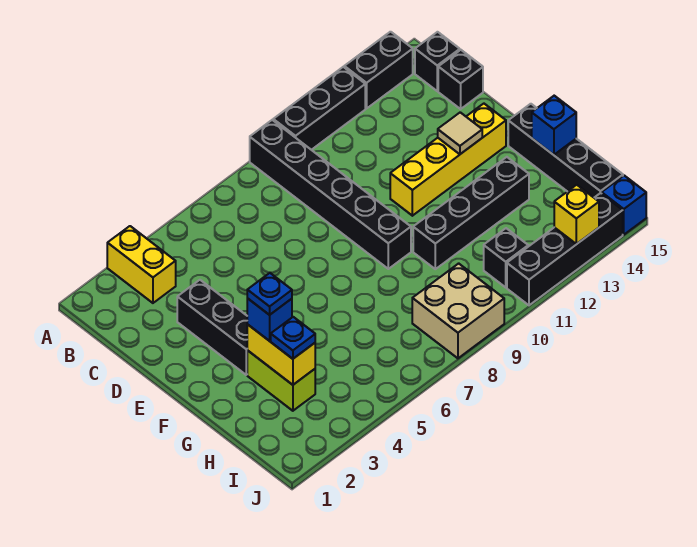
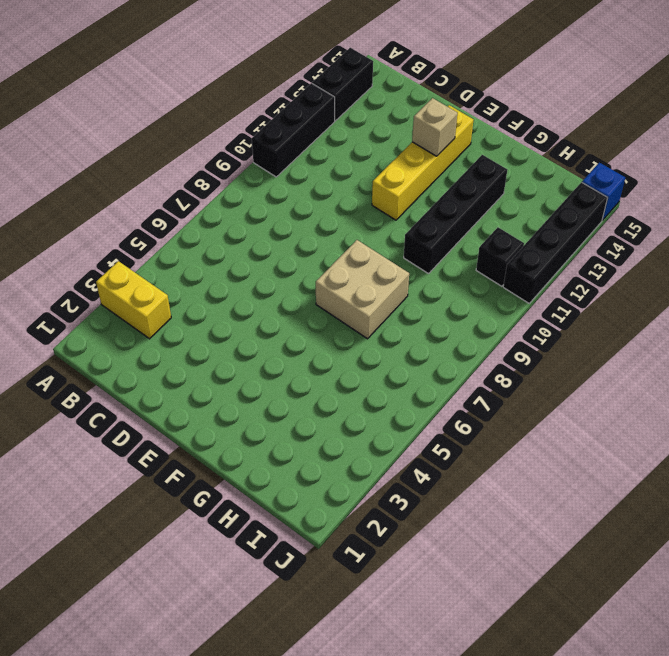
tan 1x1 brick [412,98,457,156] -> tan 1x1 tile [438,112,482,154]
tan 2x2 brick [316,240,409,339] -> tan 2x2 brick moved to [412,263,504,358]
none -> black 1x6 brick [250,120,411,269]
none -> black 1x1 brick [415,32,460,91]
none -> black 1x1 brick [438,50,483,109]

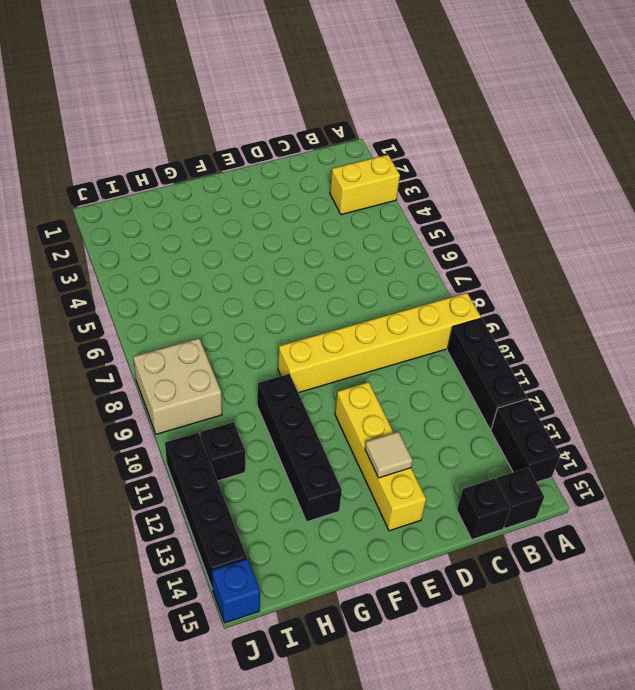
yellow 1x6 brick [278,293,481,393] -> black 1x6 brick [250,120,411,269]
none -> black 1x3 brick [177,280,248,375]
none -> black 1x4 brick [508,104,623,197]
none -> lime 1x2 brick [247,351,315,411]

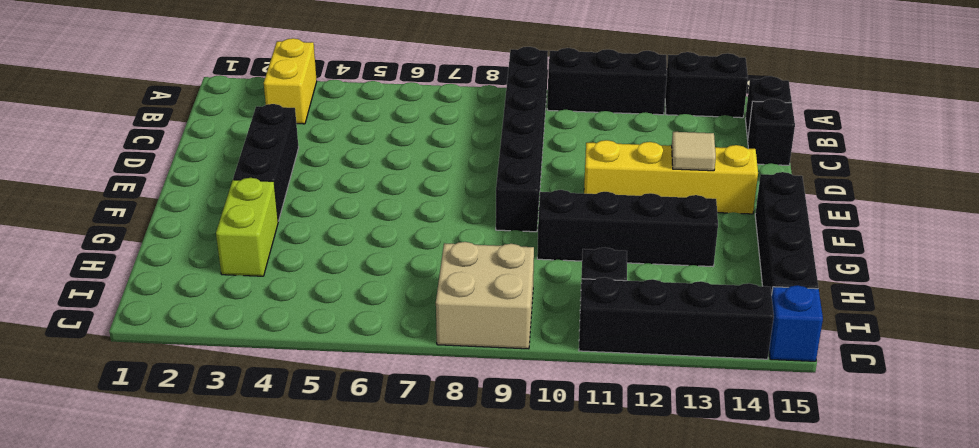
none -> yellow 1x2 brick [247,324,315,385]
none -> blue 1x1 brick [532,96,576,155]
none -> yellow 1x1 brick [554,185,599,244]

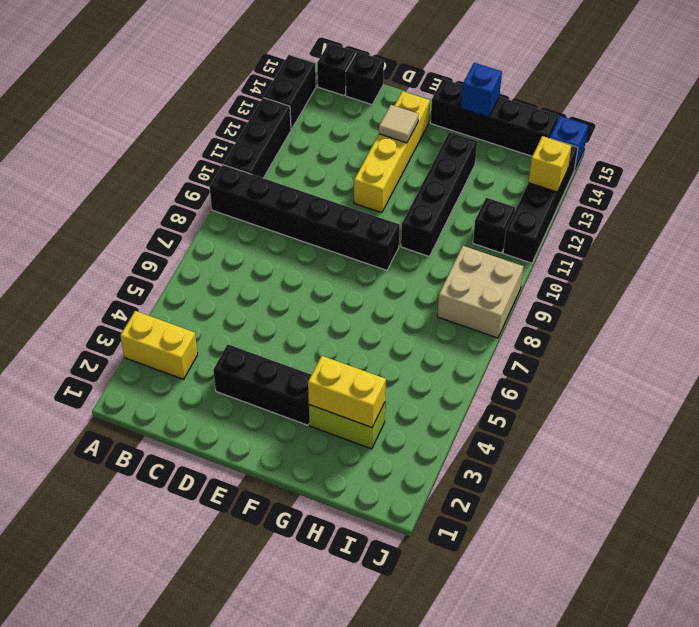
none -> blue 1x1 brick [247,298,292,341]
none -> blue 1x1 plate [271,317,315,359]
none -> blue 1x1 plate [247,273,292,315]

